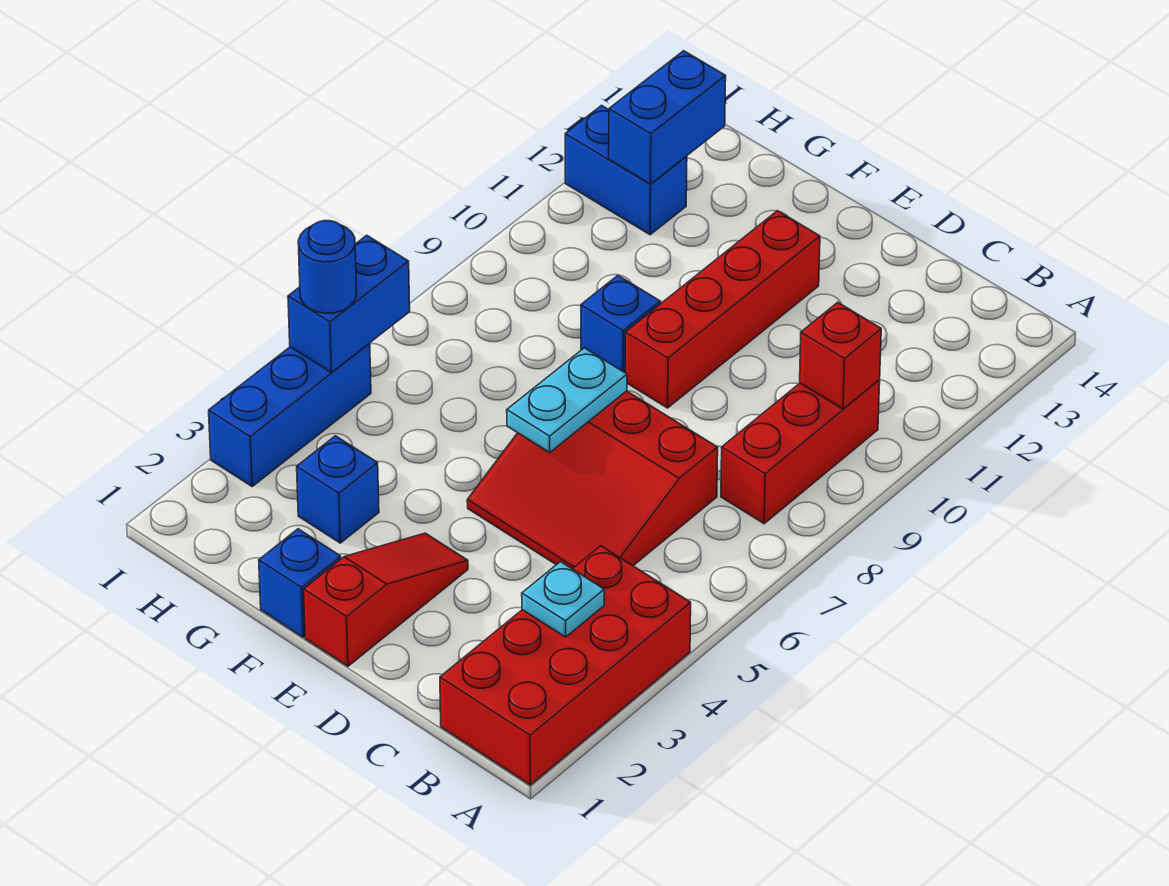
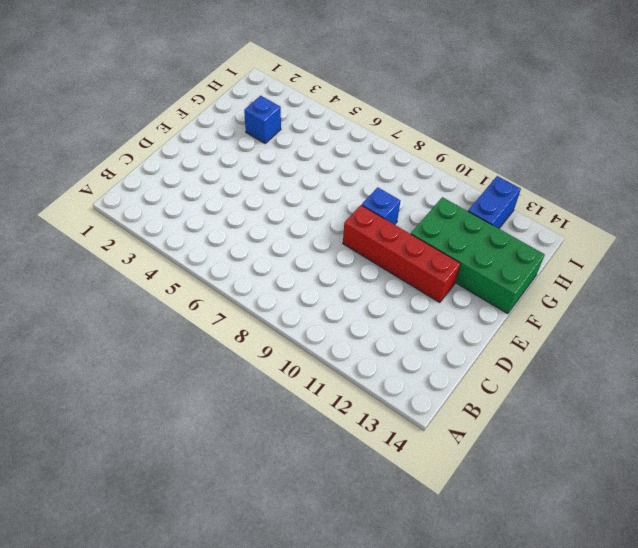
green 2x4 brick [411,197,545,314] -> none
none -> red 2x4 brick [440,546,691,785]
none -> red 1x3 brick [721,380,880,524]
none -> red 3x3 slope [467,391,718,569]

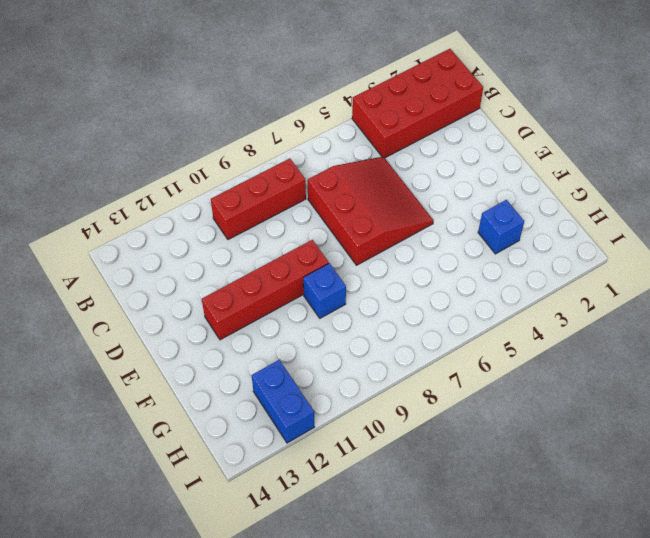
none -> red 1x3 slope [304,533,468,666]
none -> blue 1x1 brick [259,529,341,637]
none -> blue 1x3 brick [209,343,371,486]

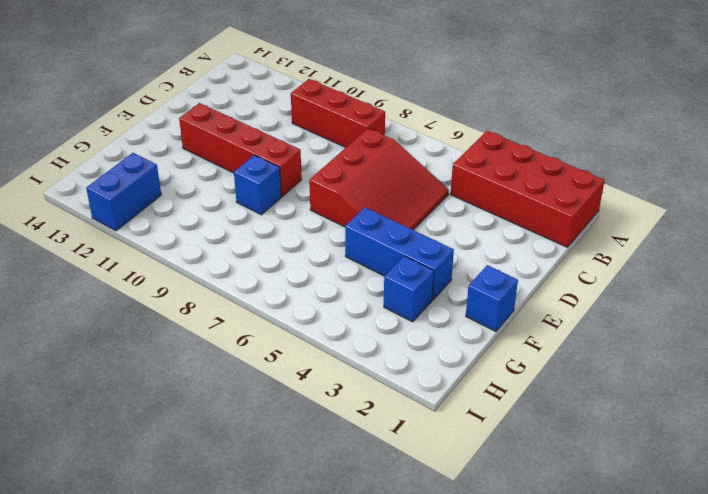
blue 1x3 brick [345,208,454,300] -> blue 1x3 brick moved to [209,343,371,486]
none -> red 1x3 slope [304,533,468,666]
none -> cyan 1x1 plate [522,562,604,637]
none -> red 1x1 brick [800,302,881,409]

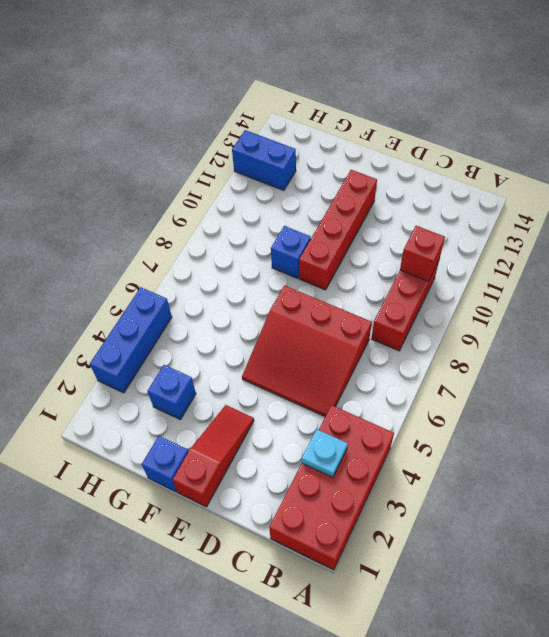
none -> cyan 1x2 plate [507,348,627,452]
none -> blue 1x2 brick [609,51,726,184]
none -> blue 1x2 brick [288,235,410,373]

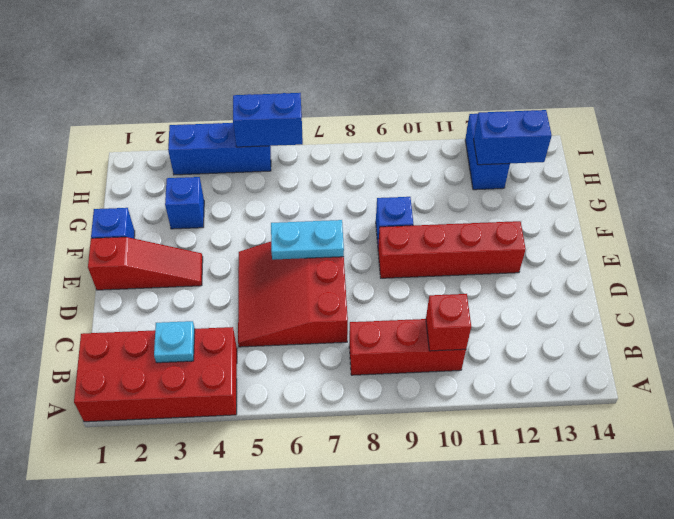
none -> blue 1x1 round brick [298,221,357,313]

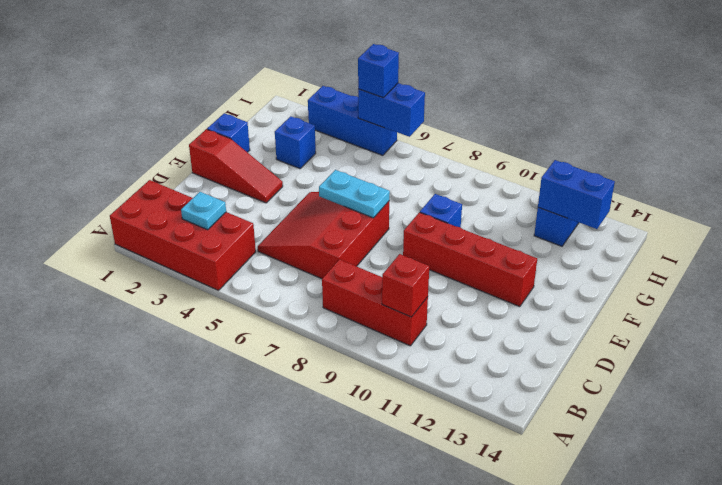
blue 1x1 brick [358,44,399,98] -> blue 1x1 round brick [298,221,357,313]

